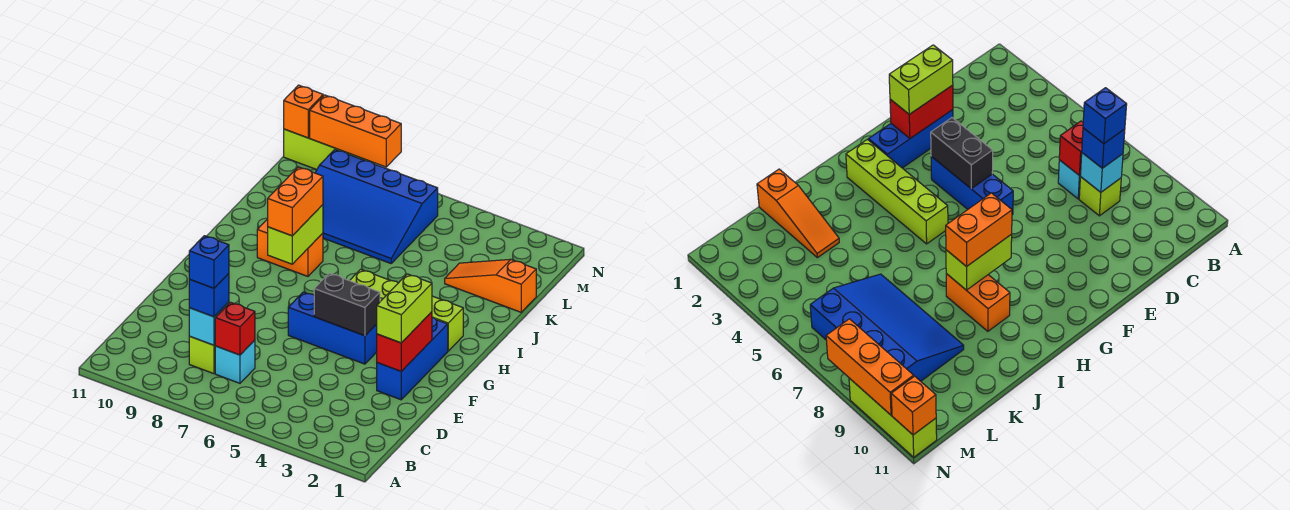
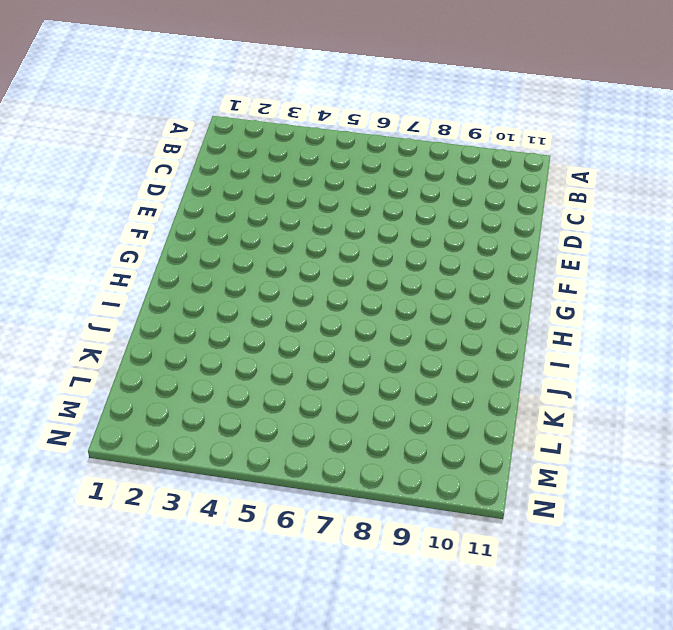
none -> cyan 1x1 brick [215,340,255,383]
none -> lime 1x1 brick [189,337,215,374]
none -> blue 1x3 brick [377,317,448,400]

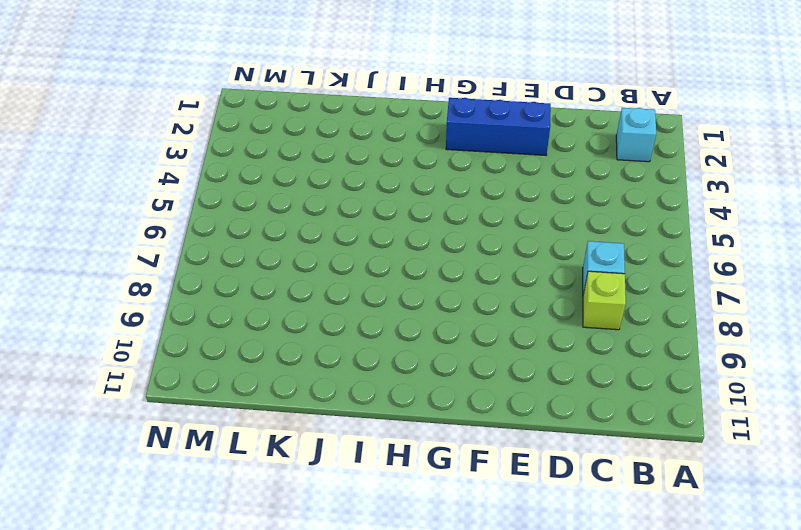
cyan 1x1 brick [616,108,656,162] -> cyan 1x1 brick moved to [189,302,229,345]
none -> blue 1x3 brick [288,292,377,364]
none -> lime 1x4 brick [350,269,463,351]
none -> orange 1x2 brick [257,219,323,276]

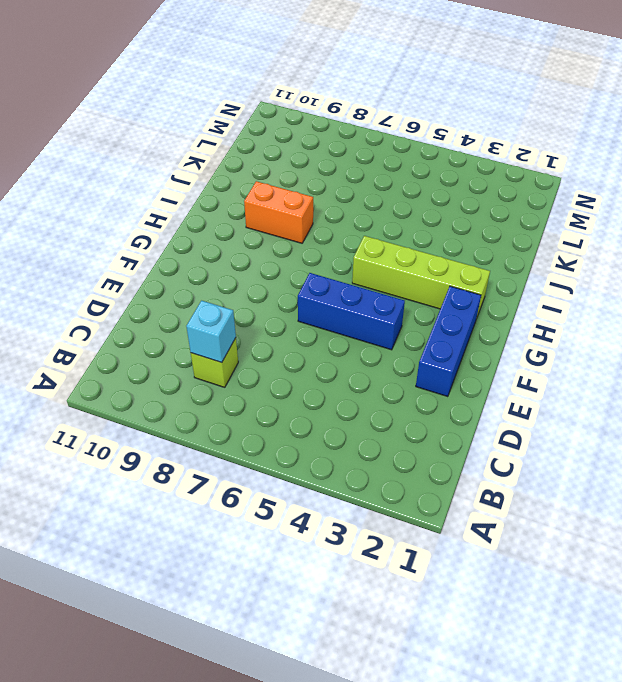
none -> cyan 1x1 brick [215,340,255,383]
none -> orange 1x3 slope [445,259,536,312]
none -> blue 3x4 slope [315,150,438,263]

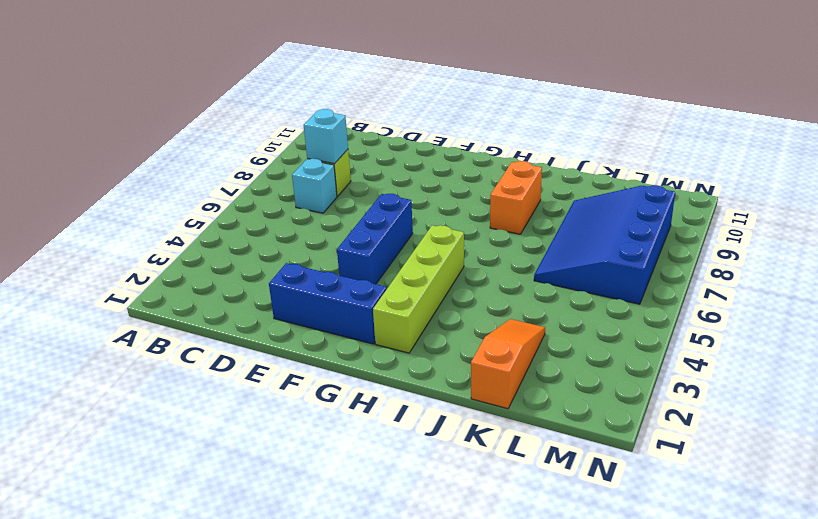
none -> lime 1x3 brick [284,129,375,170]
none -> red 1x1 brick [215,302,255,355]
none -> red 1x2 brick [377,312,432,371]

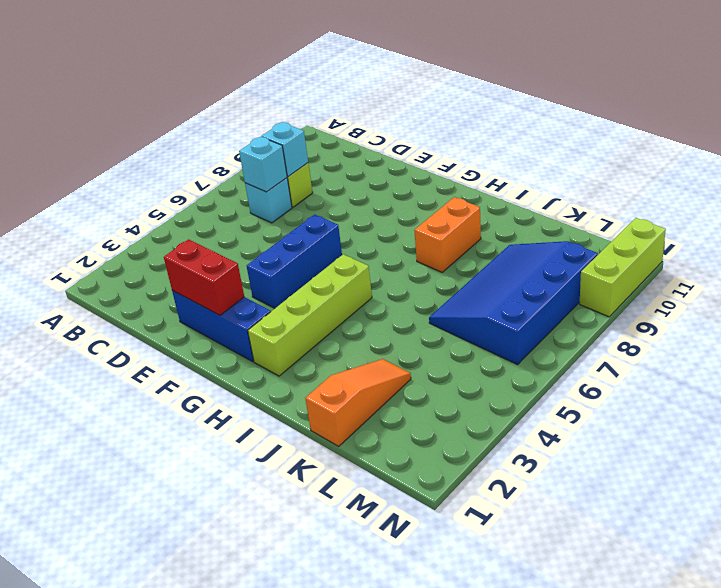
cyan 1x1 brick [239,137,287,192] -> red 1x1 brick [215,302,255,355]
none -> black 1x2 brick [314,273,380,336]
none -> lime 1x2 brick [268,205,323,264]
none -> orange 1x3 brick [310,95,401,167]

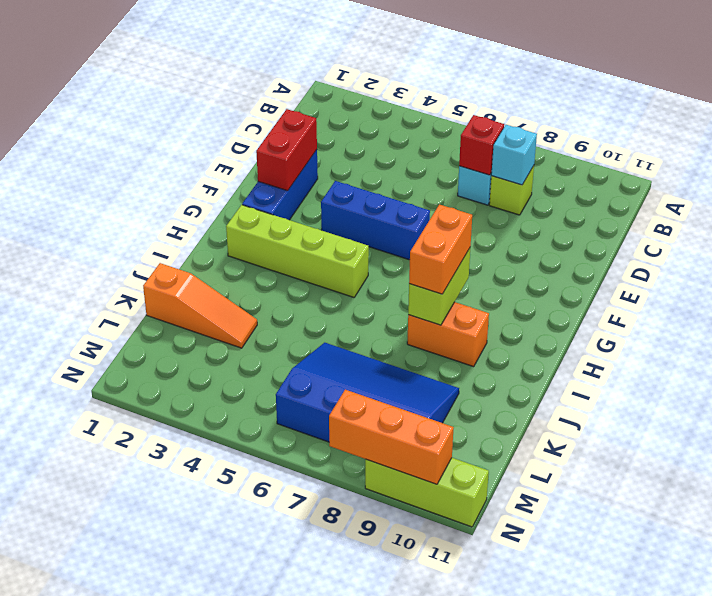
none -> black 1x2 brick [314,273,380,336]
none -> orange 1x1 brick [284,85,323,138]
none -> blue 1x1 brick [189,273,229,317]

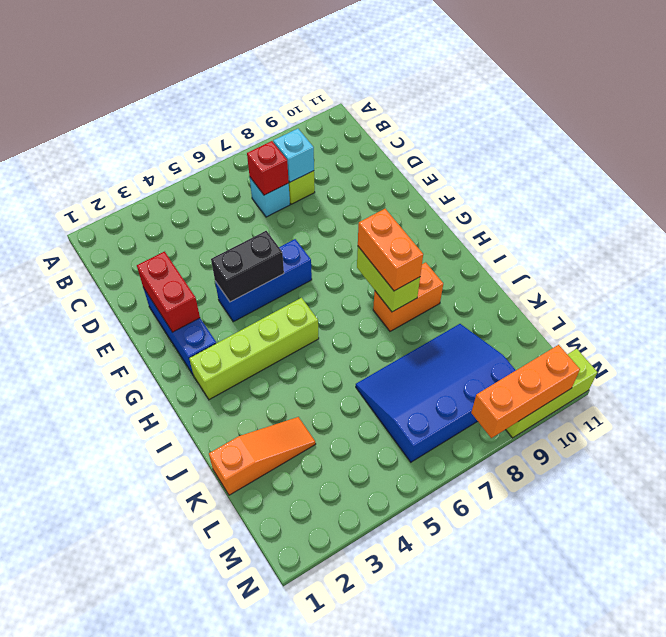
none -> orange 1x1 brick [284,85,323,138]
none -> blue 1x1 brick [189,273,229,317]
none -> lime 1x2 brick [377,274,432,343]

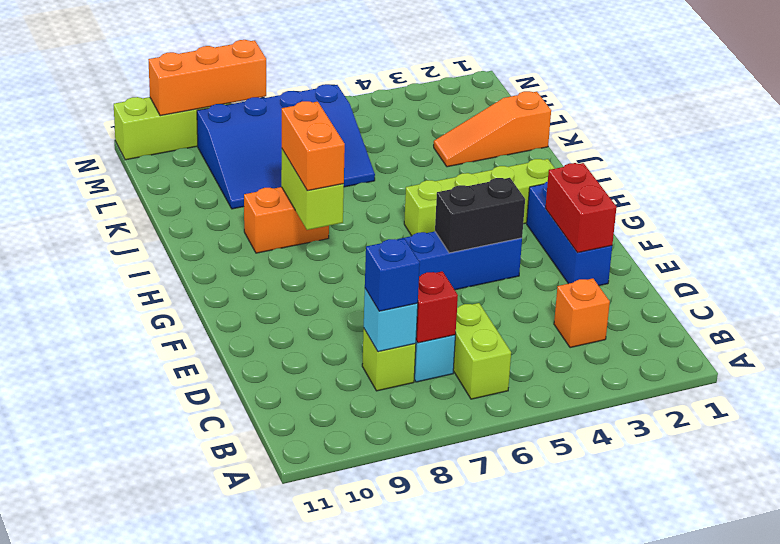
lime 1x2 brick [453,303,511,399] -> lime 1x2 brick moved to [377,274,432,343]
orange 1x1 brick [554,278,610,348] -> orange 1x1 brick moved to [284,85,323,138]
none -> blue 1x1 brick [189,236,229,288]

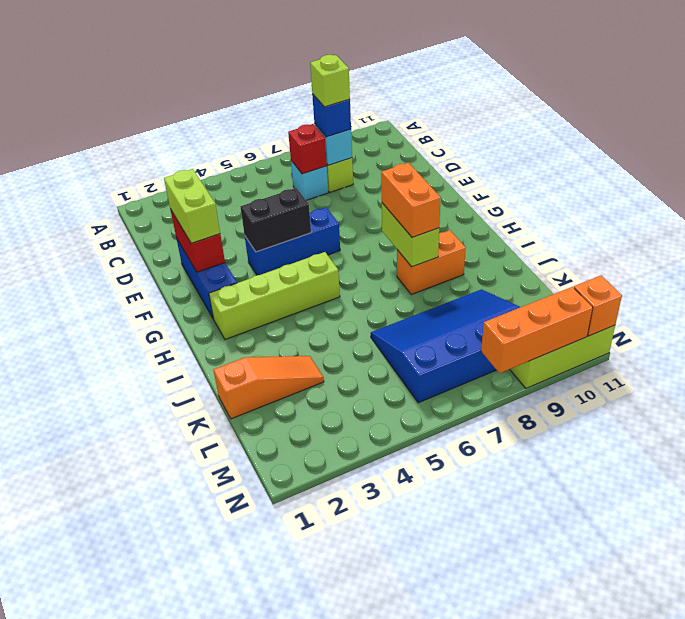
lime 1x1 brick [310,55,350,107] -> blue 1x1 brick [189,236,229,288]

